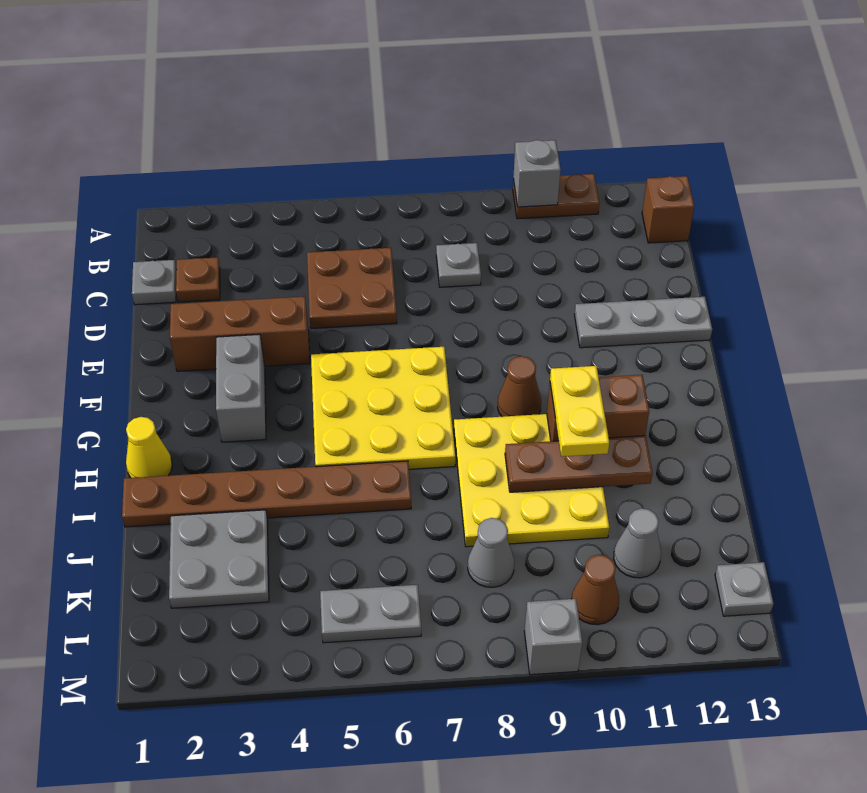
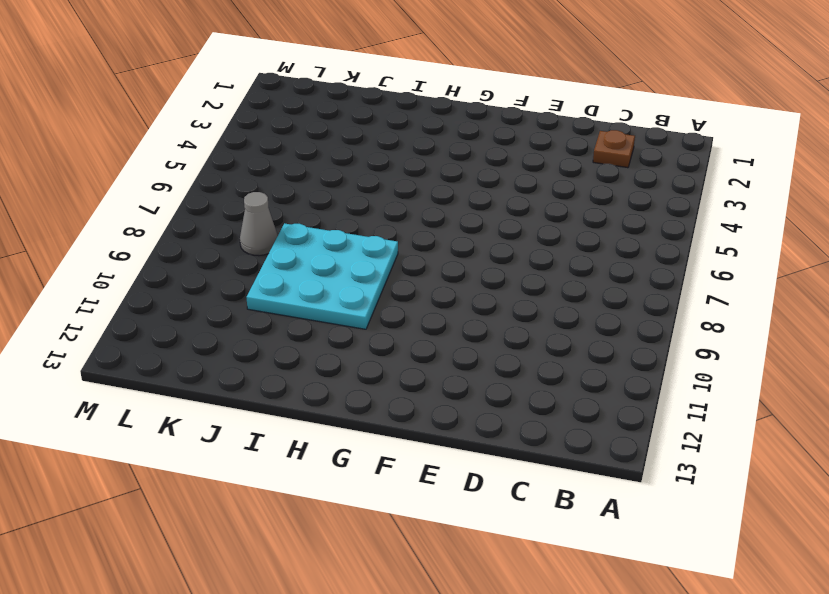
cyan 3x3 plate [246,223,398,329] -> yellow 3x3 plate [454,414,609,547]
none -> brown 1x2 plate [513,174,599,219]
none -> brown 1x1 brick [642,176,694,243]
none -> grey 1x1 plate [132,260,177,305]

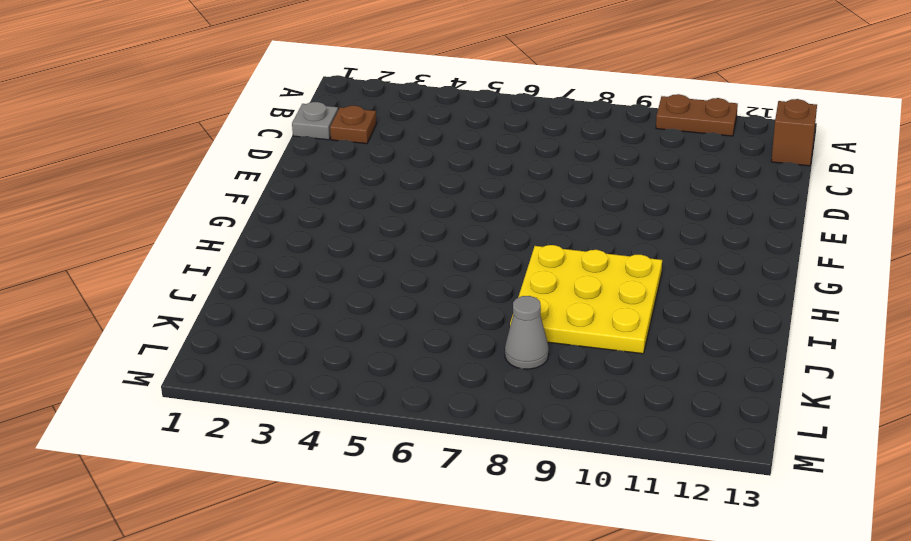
none -> brown 2x2 plate [307,248,397,328]
none -> grey 1x1 plate [436,243,481,287]
none -> brown 1x3 brick [170,296,310,371]

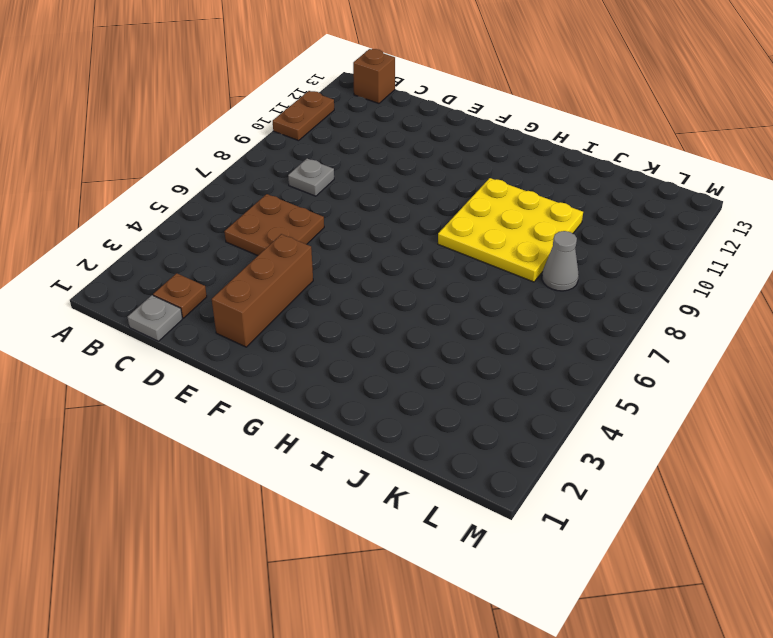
none -> grey 1x3 plate [575,297,712,348]
none -> grey 1x2 brick [216,334,266,442]
none -> yellow 3x3 plate [311,347,455,469]

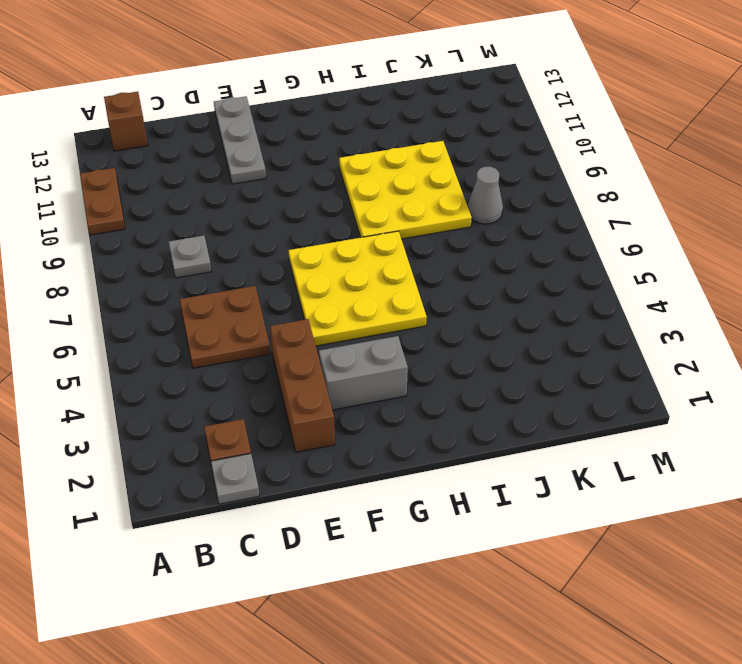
none -> brown 1x1 cone [498,356,541,417]
none -> yellow 1x1 cone [126,417,172,478]
none -> brown 1x6 plate [122,461,411,527]

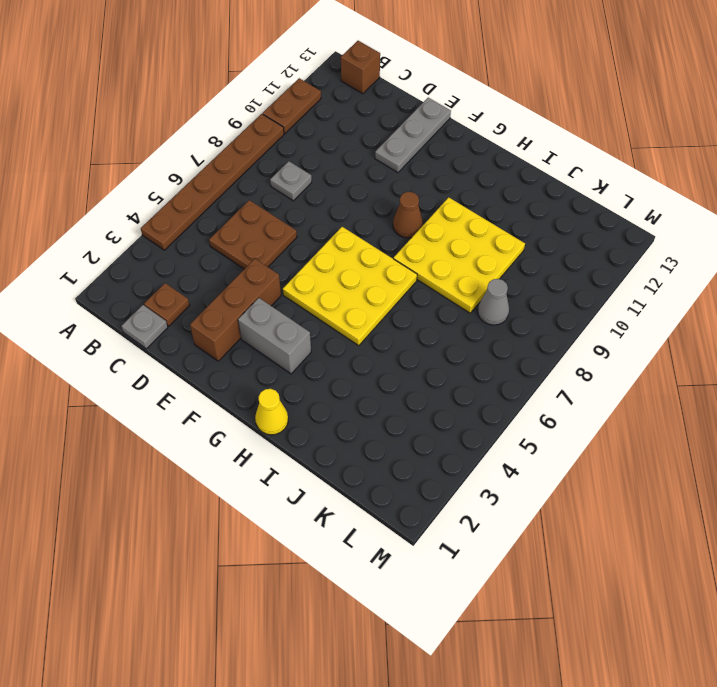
brown 1x6 plate [141,114,284,250] -> brown 1x6 plate moved to [122,461,411,527]
none -> grey 2x2 plate [169,510,269,608]
none -> grey 1x1 cone [614,508,661,578]
none -> grey 1x2 plate [320,585,421,643]

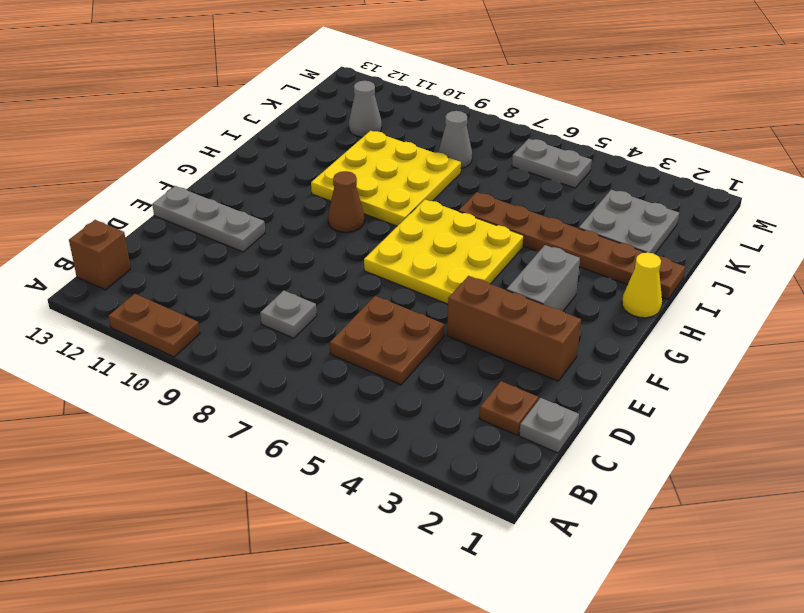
none -> brown 1x1 cone [572,555,619,625]
none -> grey 1x1 plate [715,562,774,616]
none -> grey 1x1 brick [524,599,582,675]

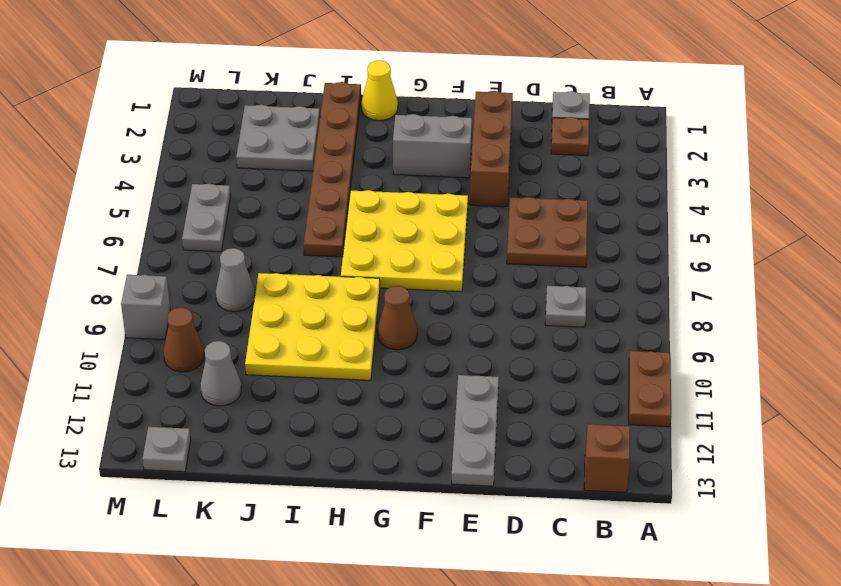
none -> grey 1x1 brick [513,140,561,207]
none -> brown 1x2 brick [547,375,649,441]
none -> brown 1x3 plate [505,436,653,492]

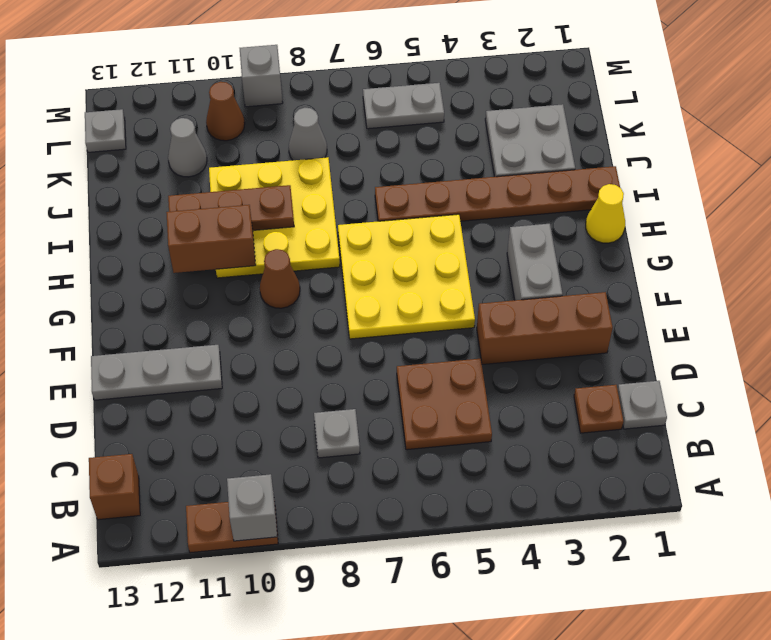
none -> yellow 1x2 plate [550,366,609,457]

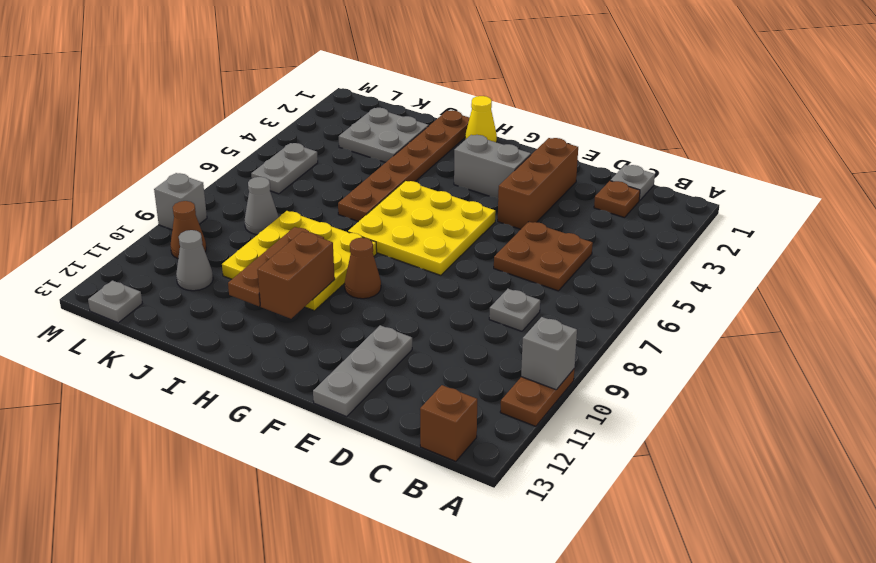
none -> yellow 1x2 plate [550,366,609,457]

